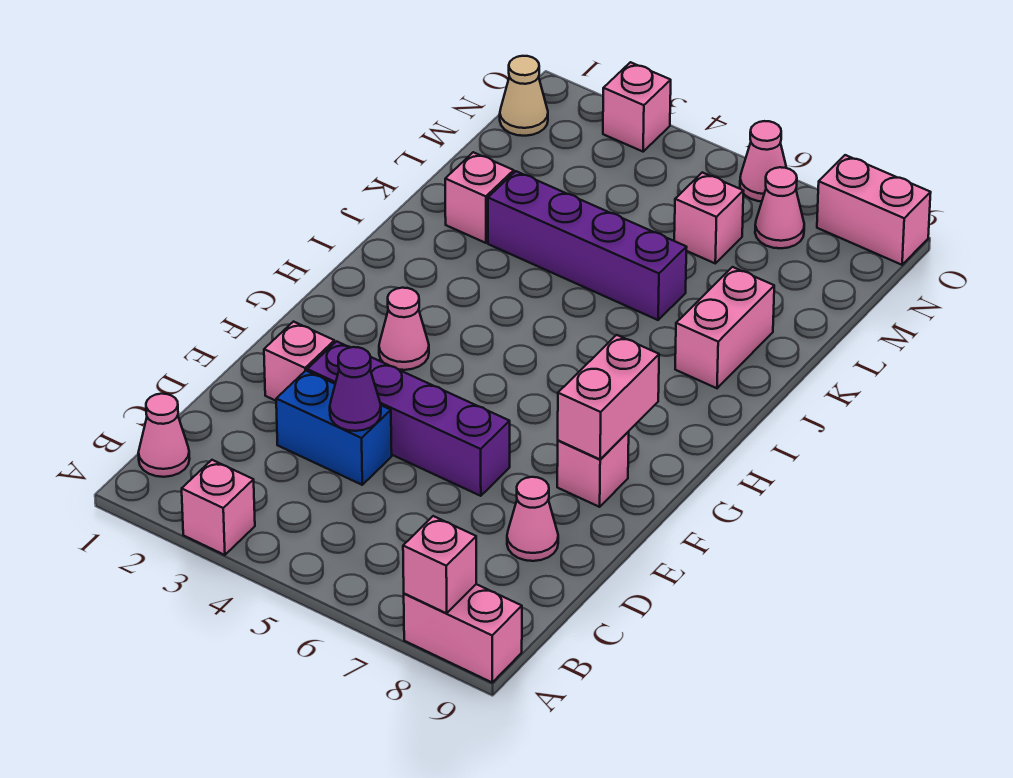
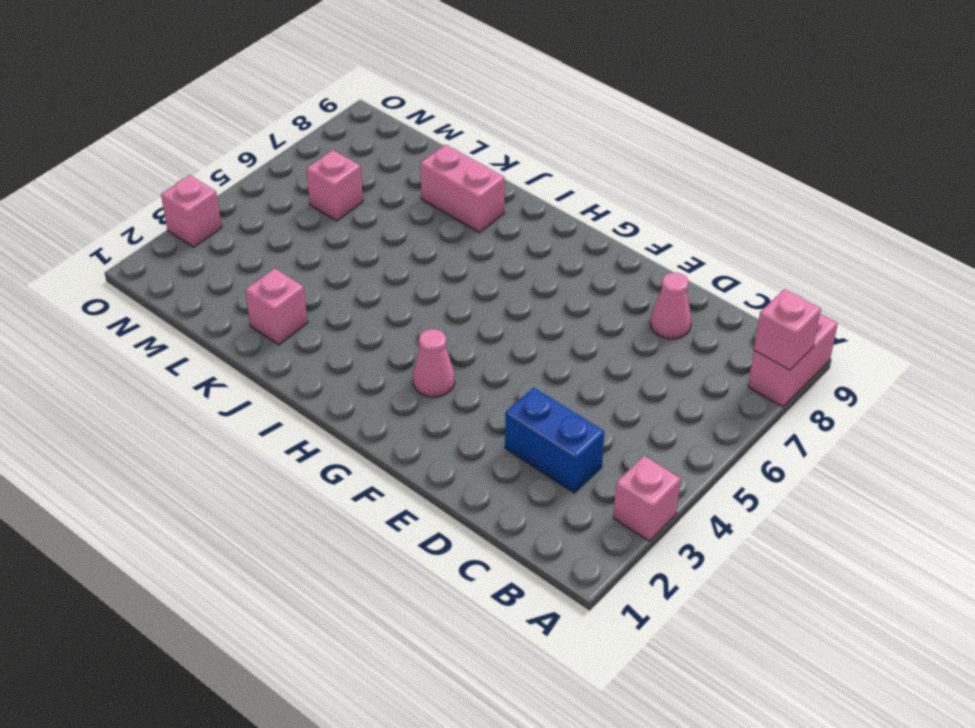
blue 1x2 brick [505,388,604,493] -> blue 1x2 brick turned to [276,371,392,485]
none -> pink 1x1 cone [138,394,190,477]
none -> pink 1x1 brick [264,322,334,401]
none -> purple 1x4 brick [307,341,510,496]

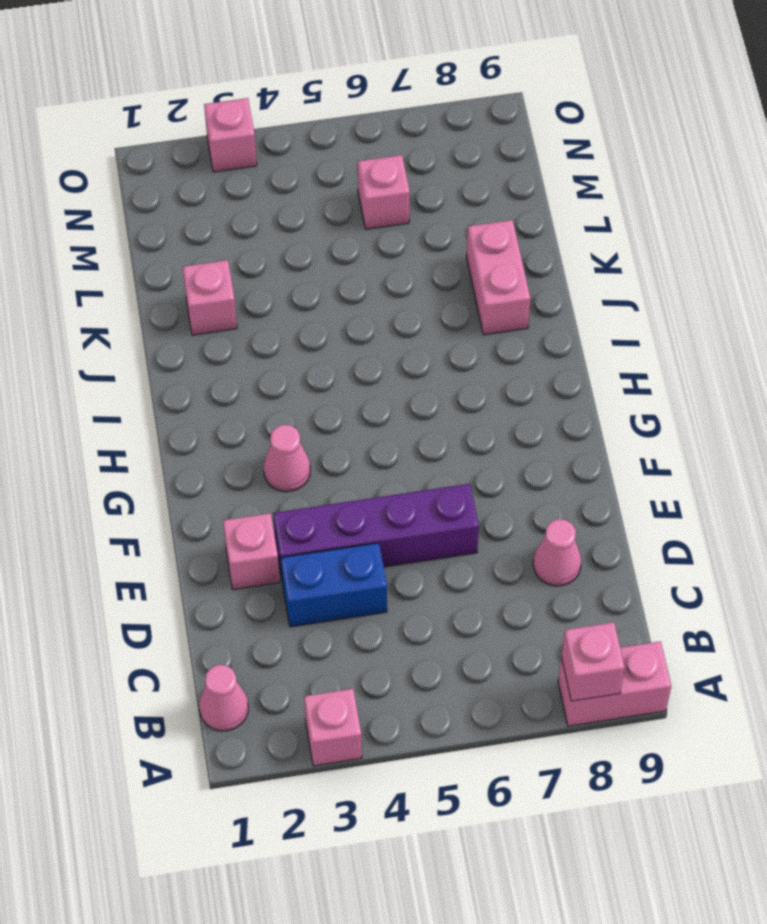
none -> pink 1x1 brick [557,432,629,507]
none -> purple 1x4 brick [488,171,687,320]
none -> tan 1x1 cone [500,56,548,136]

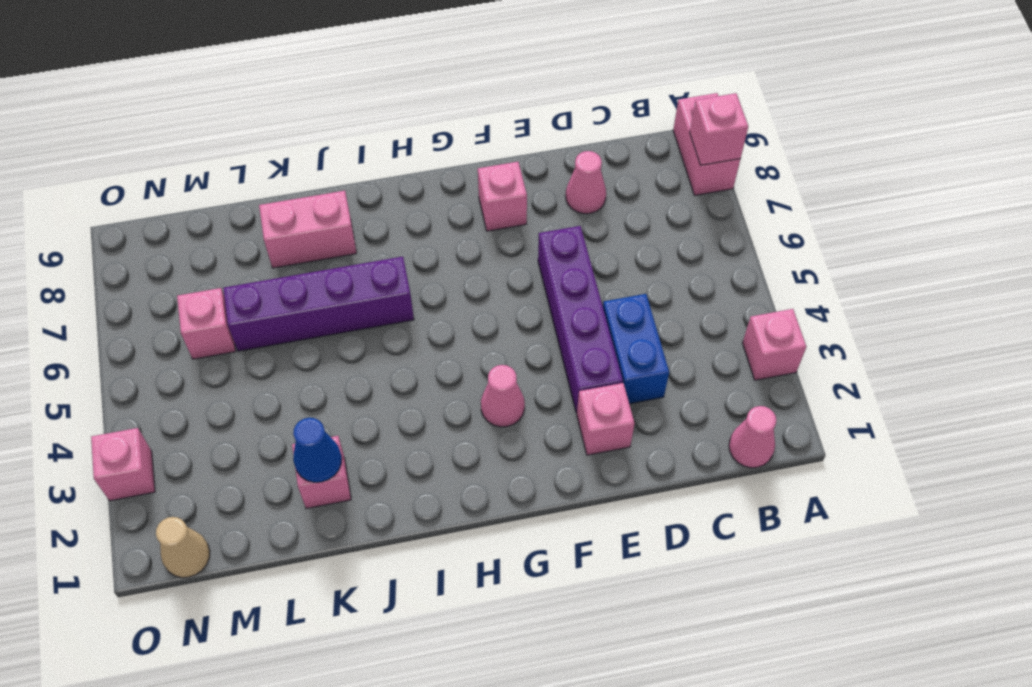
purple 1x4 brick [223,257,414,351] -> purple 1x4 brick turned to [488,171,687,320]
blue 1x1 cone [293,418,342,482] -> none
none -> pink 1x1 cone [755,167,804,248]
none -> pink 1x1 cone [740,121,786,201]
none -> pink 1x2 brick [817,155,931,265]

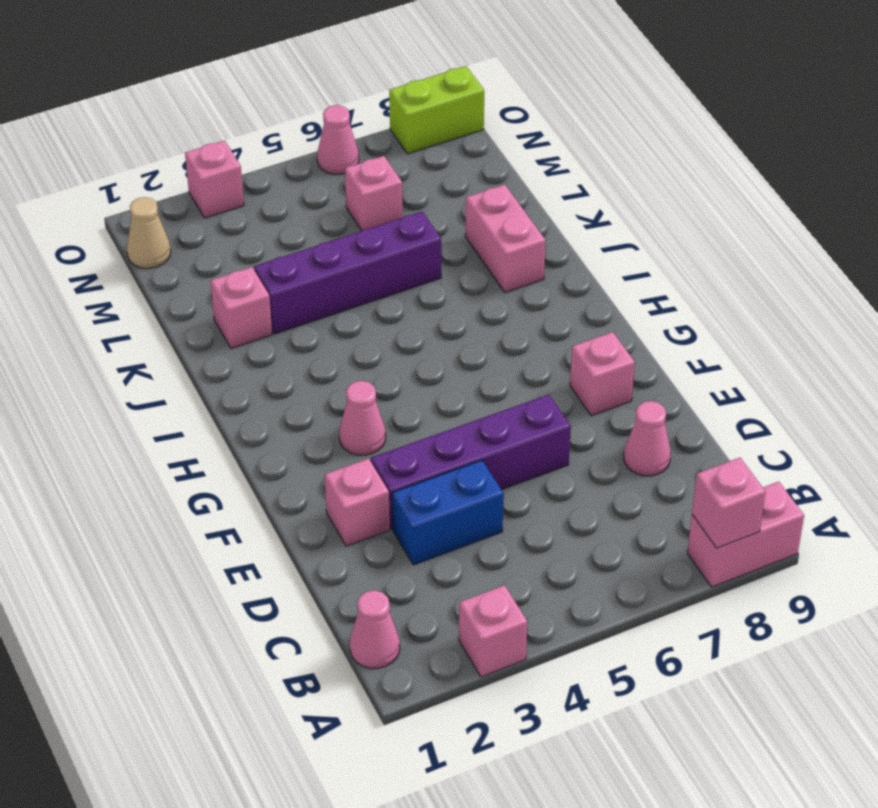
lime 1x2 brick [389,66,484,154] -> pink 1x2 brick [817,155,931,265]
none -> pink 1x1 cone [755,167,804,248]
none -> purple 1x1 cone [330,347,381,431]
none -> pink 1x2 brick [558,335,659,459]

